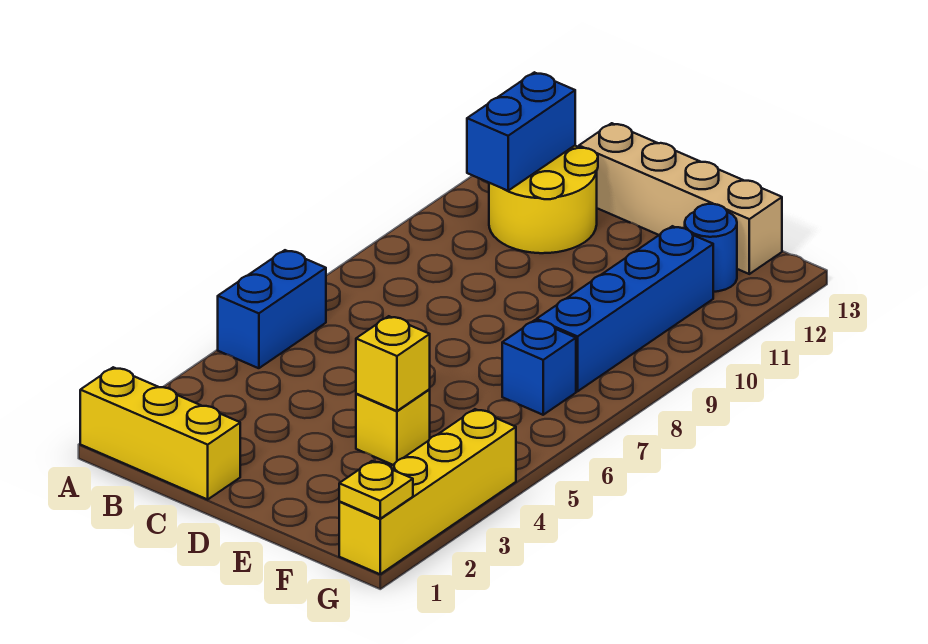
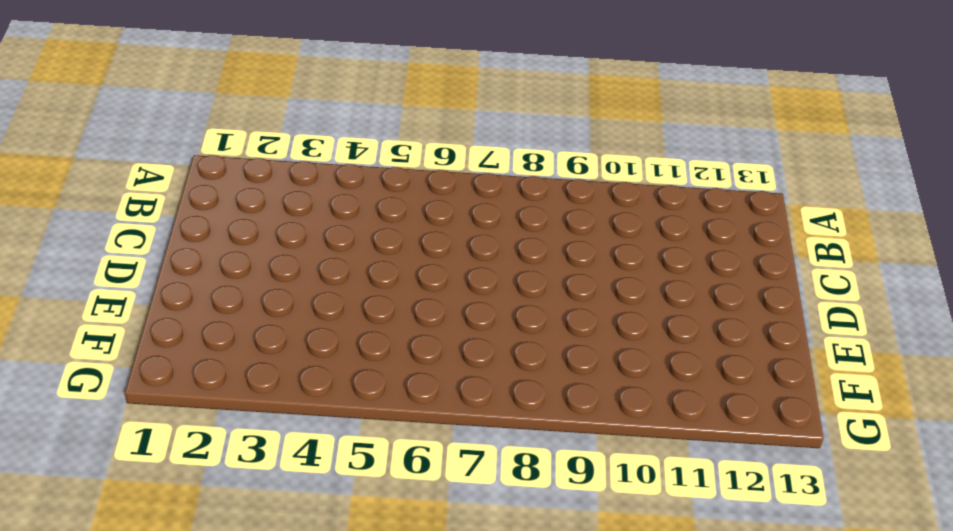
none -> yellow 1x3 brick [80,367,240,499]
none -> blue 1x2 brick [218,250,326,368]
none -> yellow 2x2 round brick [489,146,598,253]

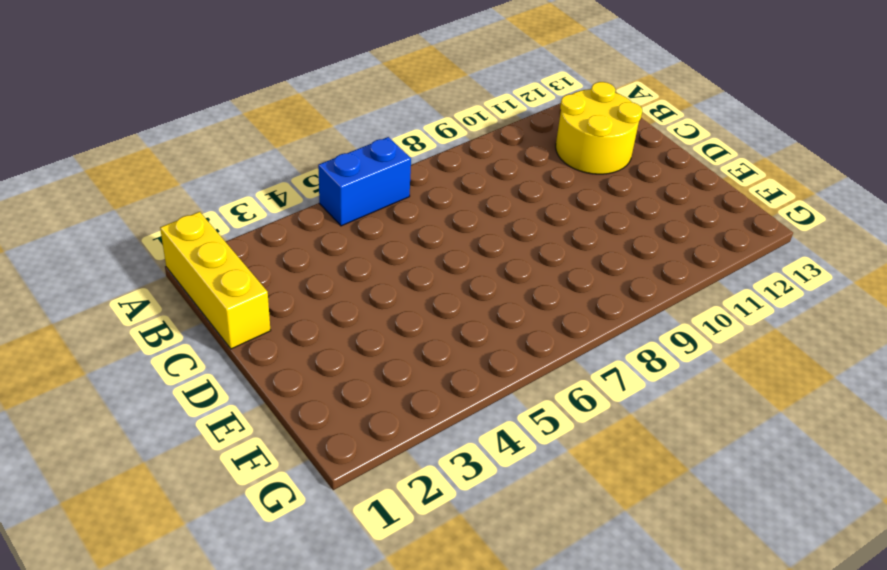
none -> tan 1x4 brick [579,123,782,274]
none -> yellow 1x1 brick [356,390,430,465]
none -> blue 1x1 brick [502,320,576,415]

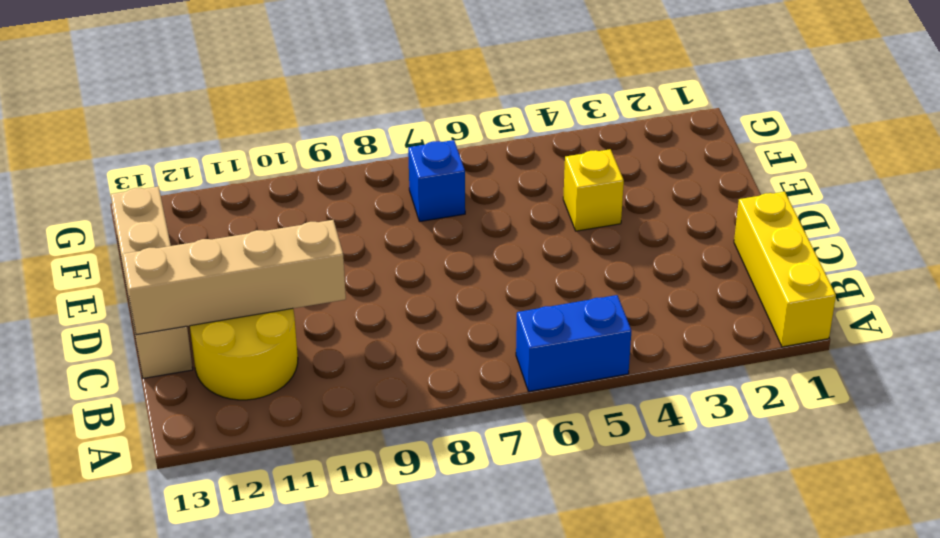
tan 1x4 brick [123,220,346,335] -> none
none -> blue 1x4 brick [537,226,713,391]
none -> blue 1x1 round brick [685,204,737,292]
none -> yellow 1x4 brick [339,409,516,574]

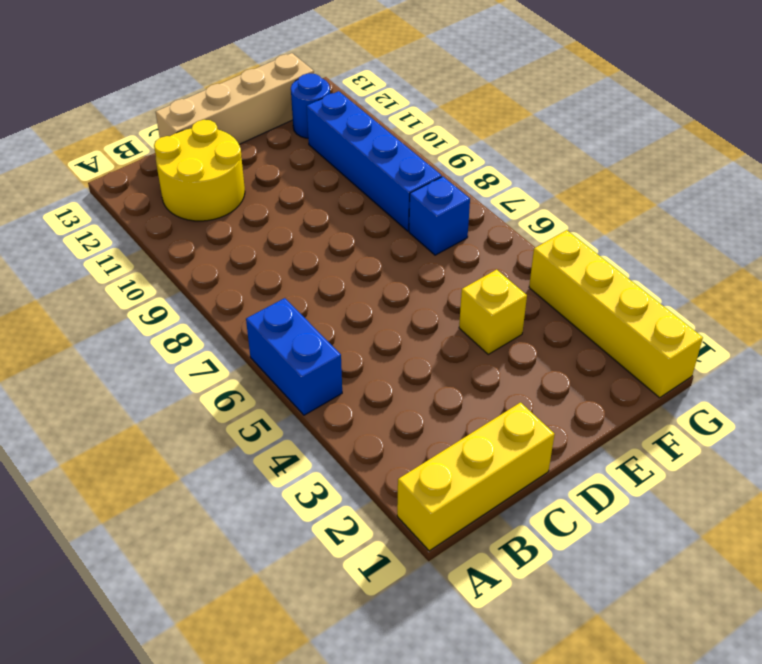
none -> blue 1x2 brick [467,72,575,191]
none -> yellow 1x1 brick [356,316,430,411]
none -> yellow 1x1 plate [339,461,413,519]

